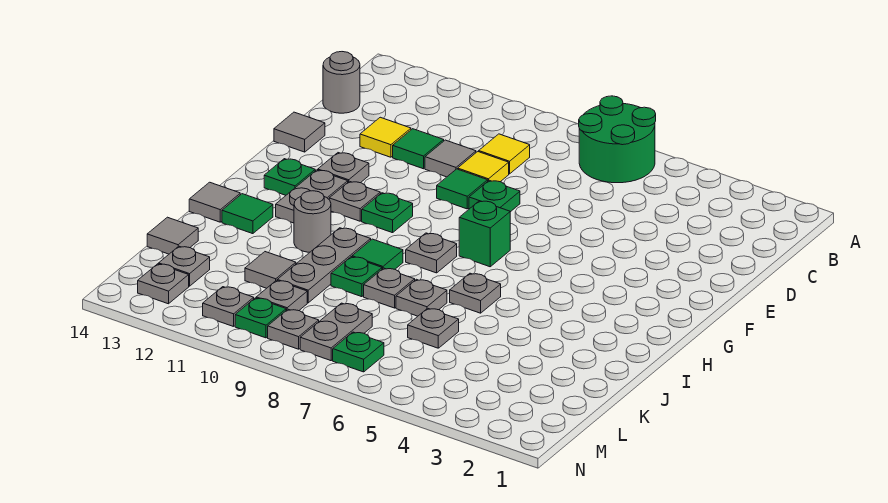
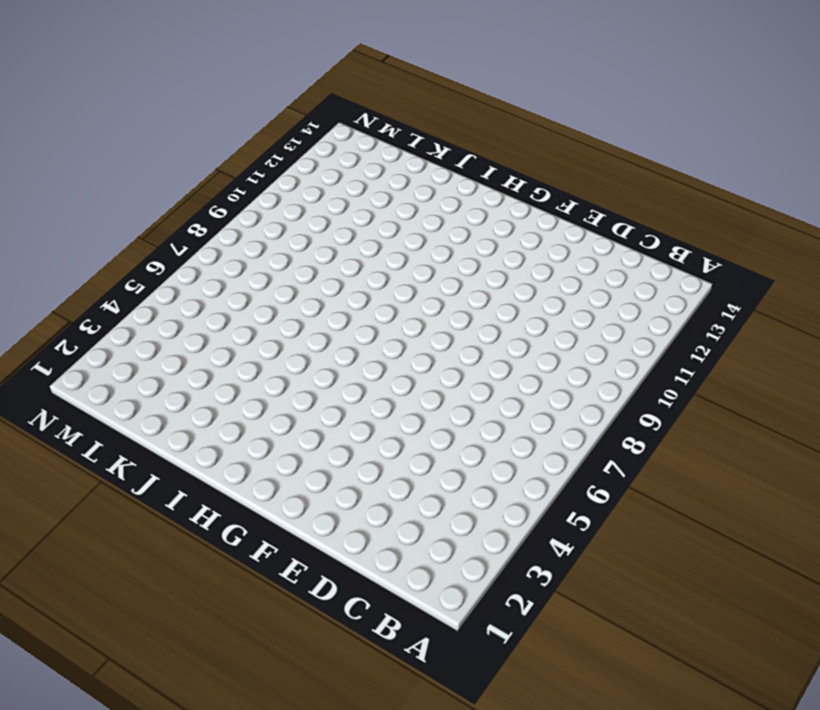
none -> green 2x2 round brick [579,96,656,183]
none -> yellow 1x1 tile [479,134,530,174]
none -> grey 1x1 round brick [323,52,360,113]
none -> yellow 1x1 tile [458,152,509,182]

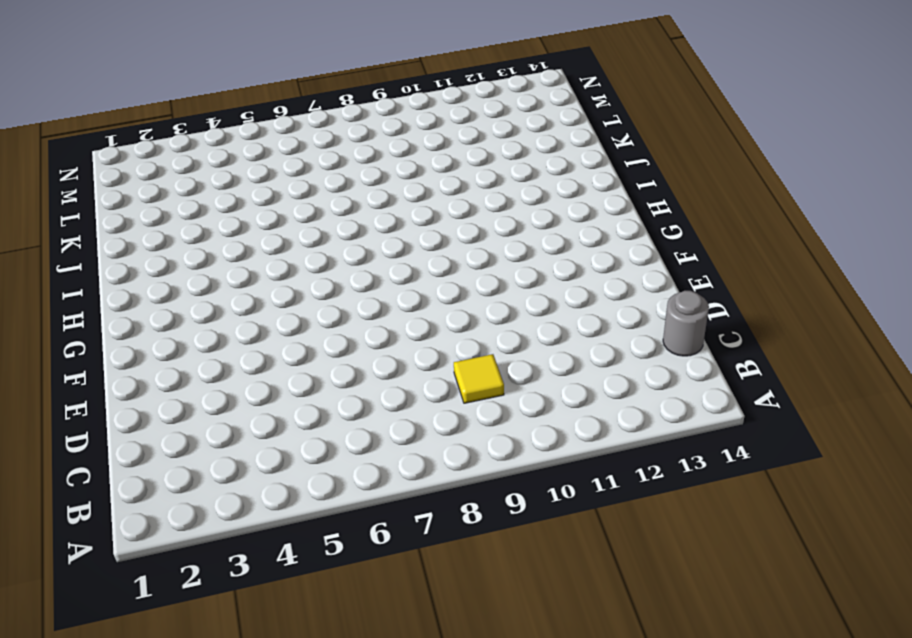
none -> green 2x2 round brick [579,96,656,183]
none -> yellow 1x1 tile [458,152,509,182]
none -> grey 1x1 tile [425,140,476,177]
none -> green 1x1 tile [393,129,444,169]

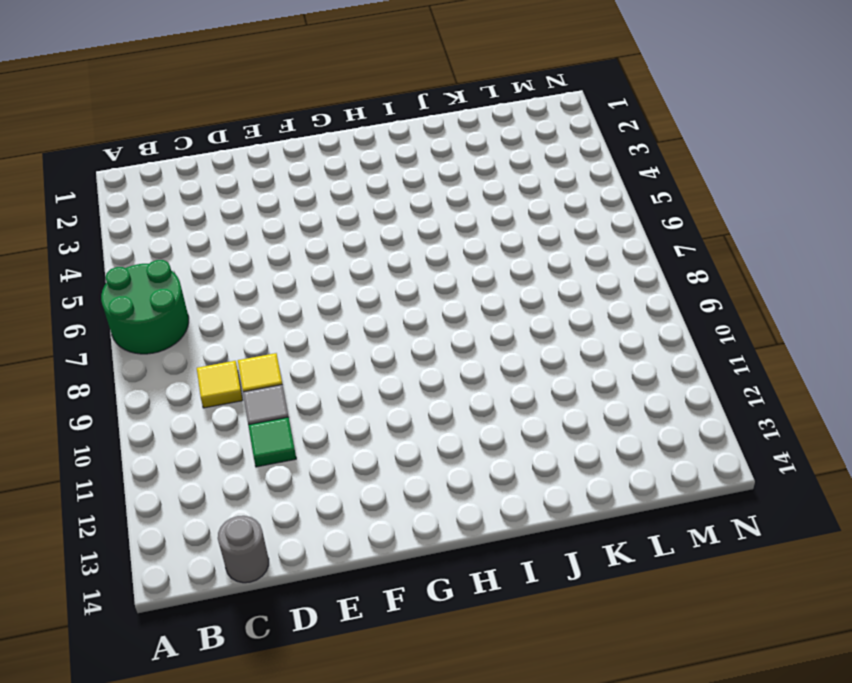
none -> yellow 1x1 tile [360,117,411,157]
none -> green 1x1 plate [469,180,520,212]
none -> green 1x1 tile [437,169,488,209]
none -> grey 1x1 tile [274,112,325,152]

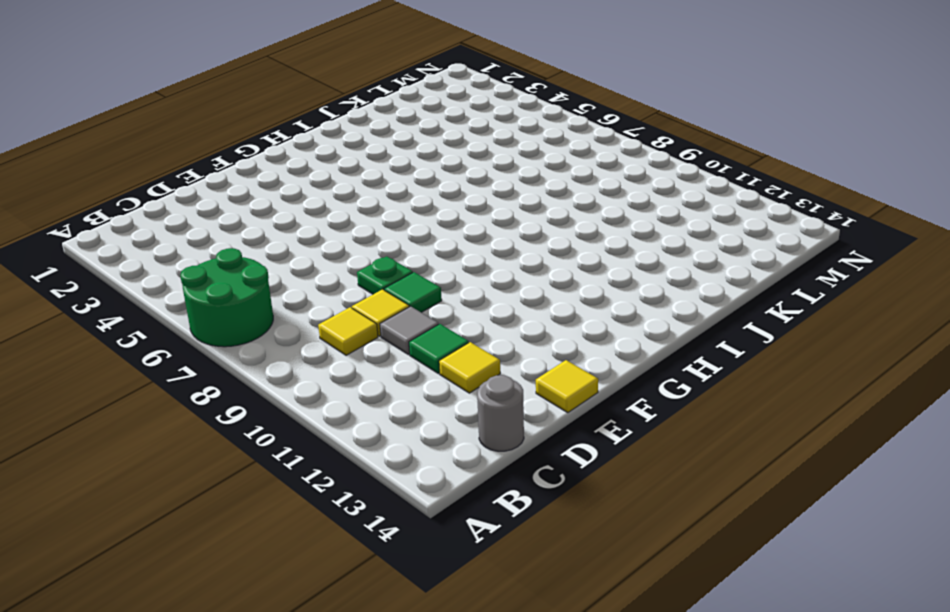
yellow 1x1 tile [536,360,598,413] -> grey 1x1 tile [274,112,325,152]
none -> grey 1x1 plate [318,153,369,183]
none -> green 1x1 brick [459,201,510,267]
none -> green 1x1 plate [362,193,413,233]
none -> grey 1x1 plate [329,181,380,221]

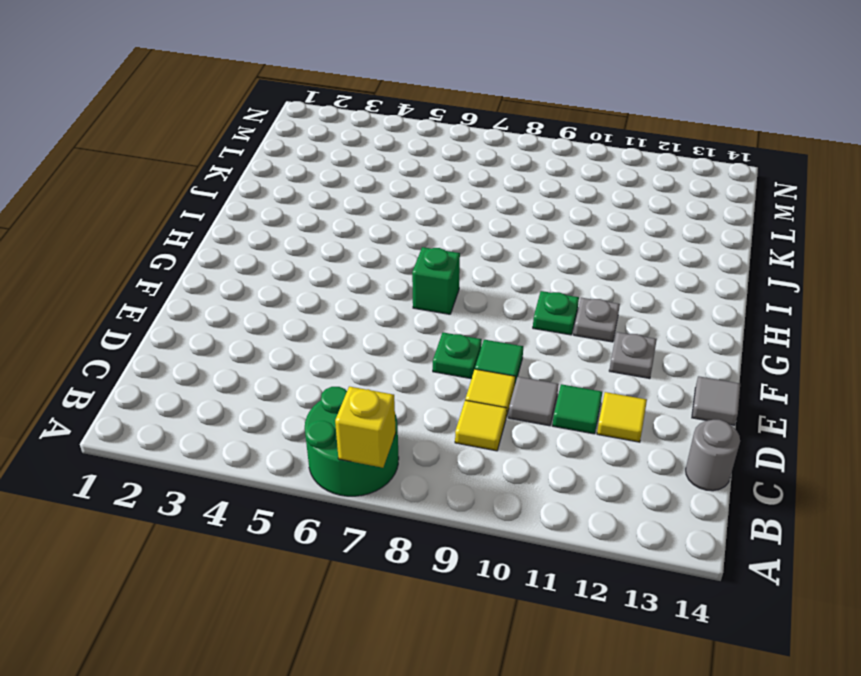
yellow 1x1 brick [335,386,396,468] -> none
none -> grey 1x2 plate [276,170,348,223]
none -> green 1x1 plate [264,159,315,195]
none -> grey 1x1 plate [406,233,457,273]
none -> grey 1x1 plate [450,273,501,313]

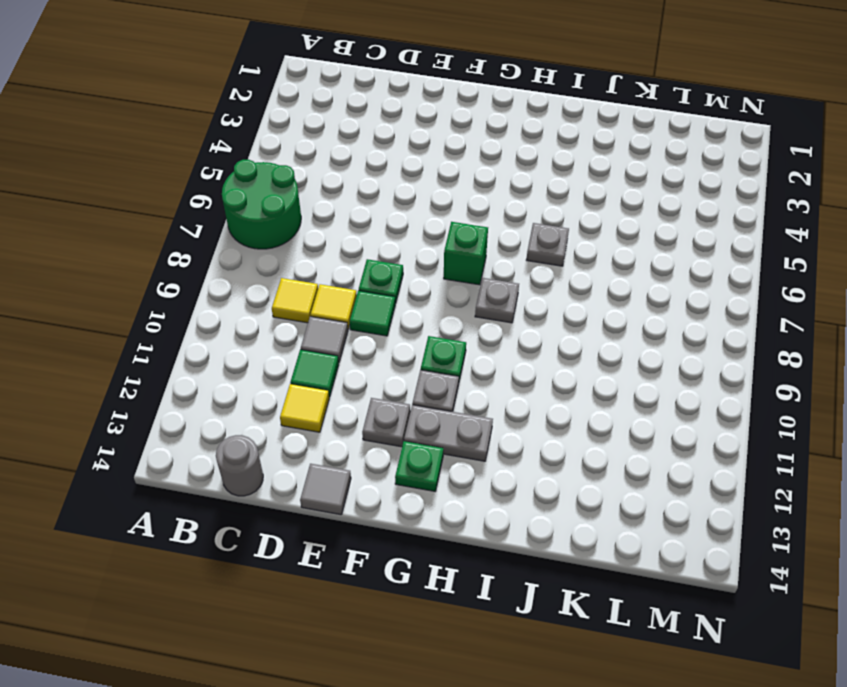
none -> green 1x1 tile [352,239,403,269]
none -> grey 1x3 plate [277,228,371,303]
none -> grey 1x1 round brick [294,191,331,252]
none -> green 1x1 tile [222,194,273,234]

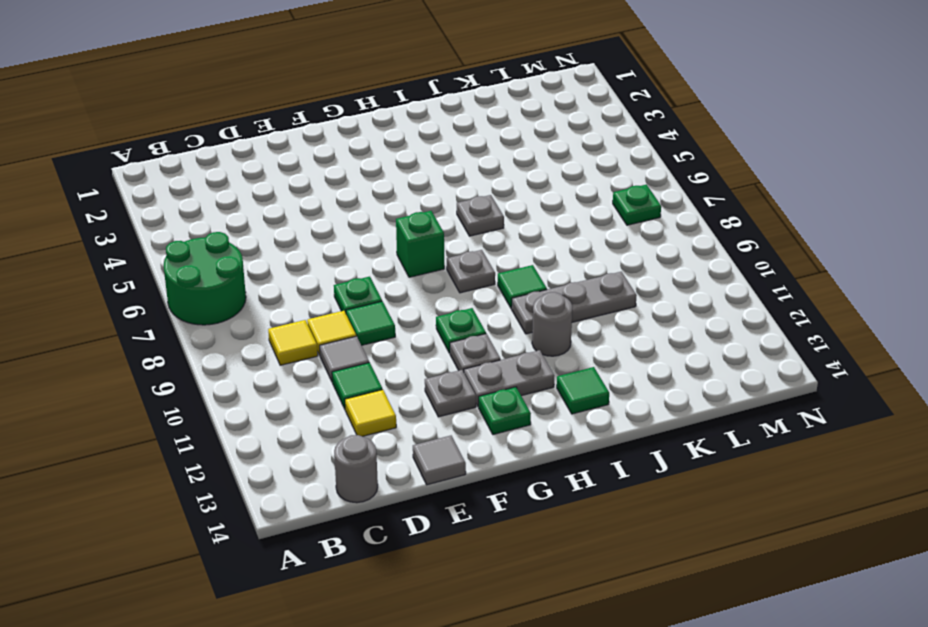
none -> grey 1x1 tile [189,182,240,222]
none -> grey 1x1 plate [396,279,447,316]
none -> grey 1x1 plate [364,268,415,308]
none -> green 1x1 plate [331,257,382,297]

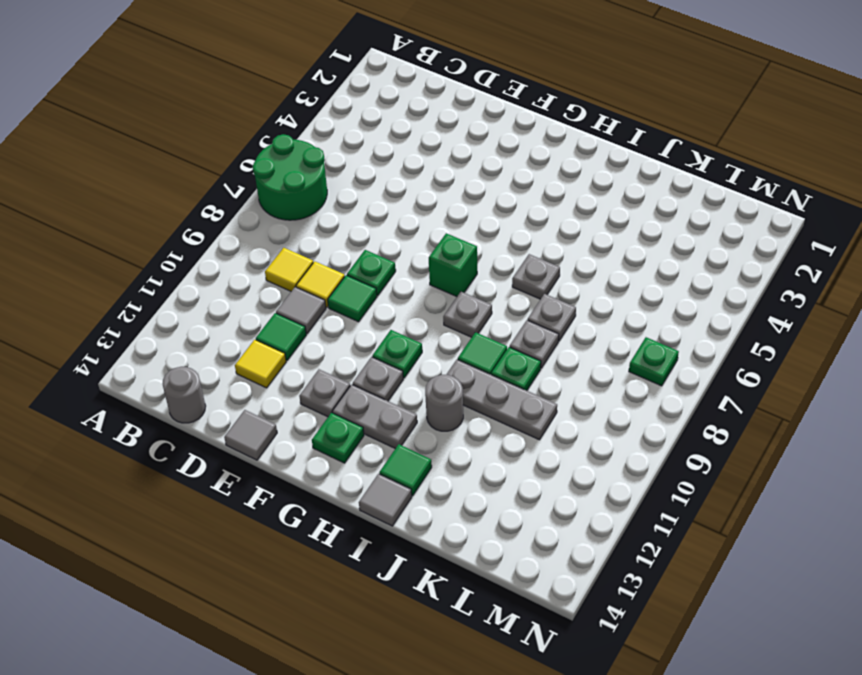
none -> grey 1x1 plate [408,308,459,348]
none -> grey 1x1 tile [245,252,296,288]
none -> grey 1x1 tile [147,217,198,254]
none -> grey 1x2 plate [300,303,372,361]

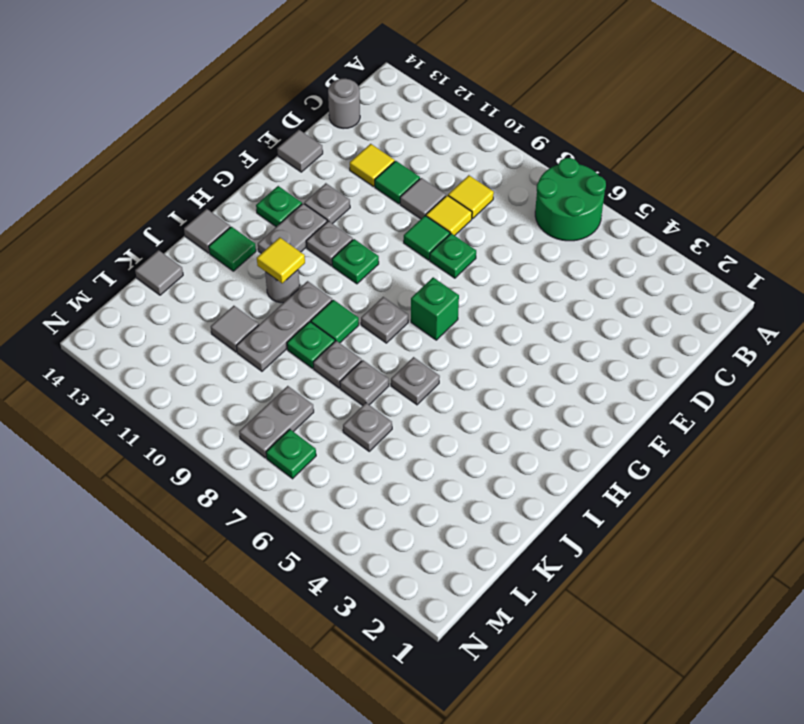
yellow 1x1 tile [257,237,305,283] -> none
none -> grey 1x1 plate [256,280,307,311]
none -> grey 1x1 plate [159,246,210,286]
none -> grey 1x1 plate [268,309,319,349]
none -> green 1x1 plate [235,298,286,338]

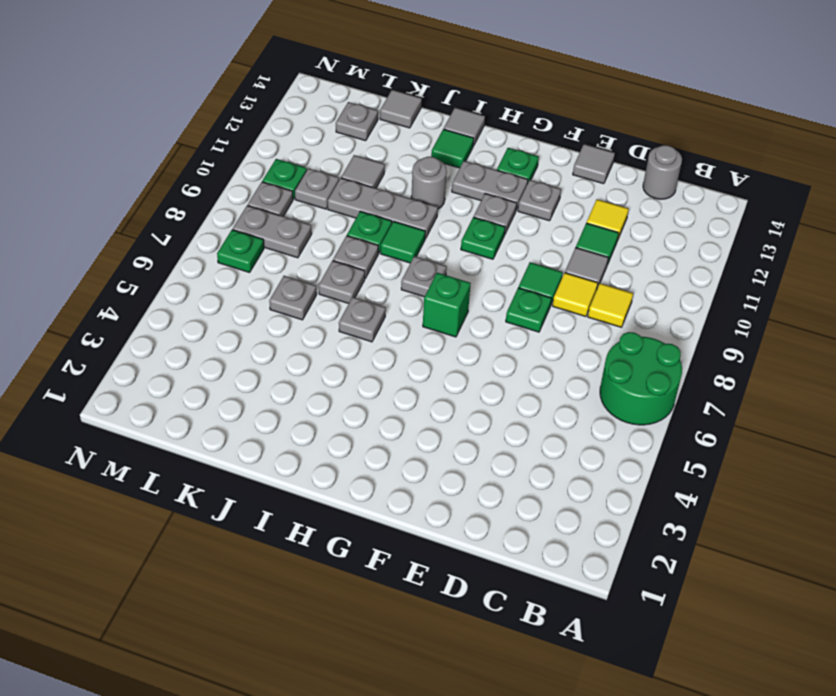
none -> grey 1x1 plate [203,287,254,327]
none -> grey 1x1 plate [138,264,189,304]

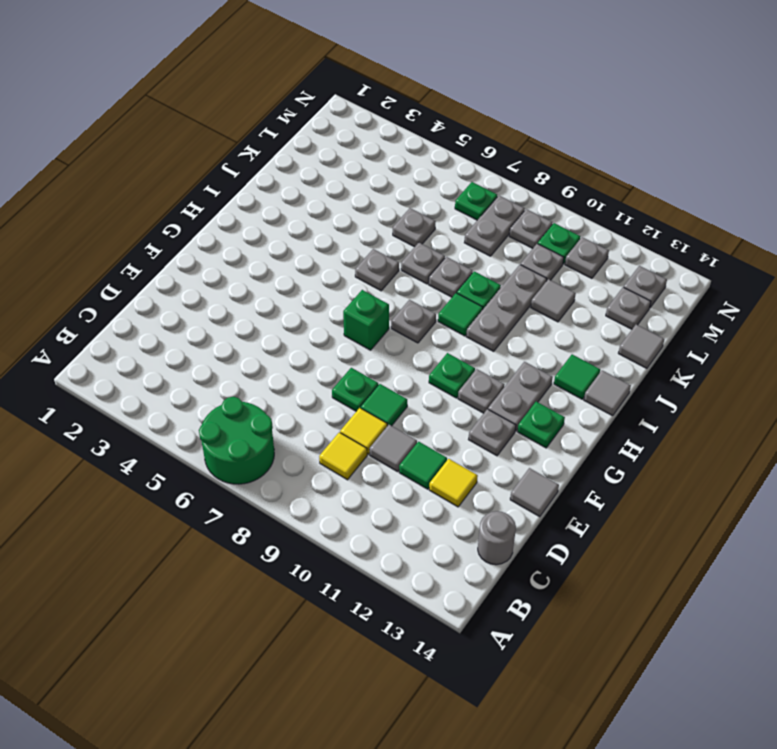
none -> grey 1x1 round brick [294,191,331,252]

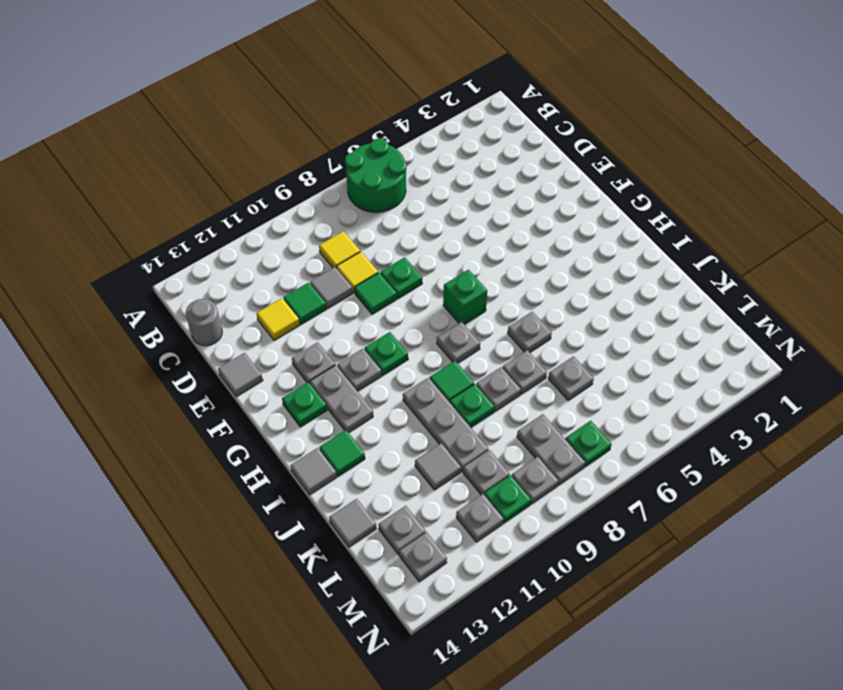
none -> grey 1x1 round brick [294,191,331,252]

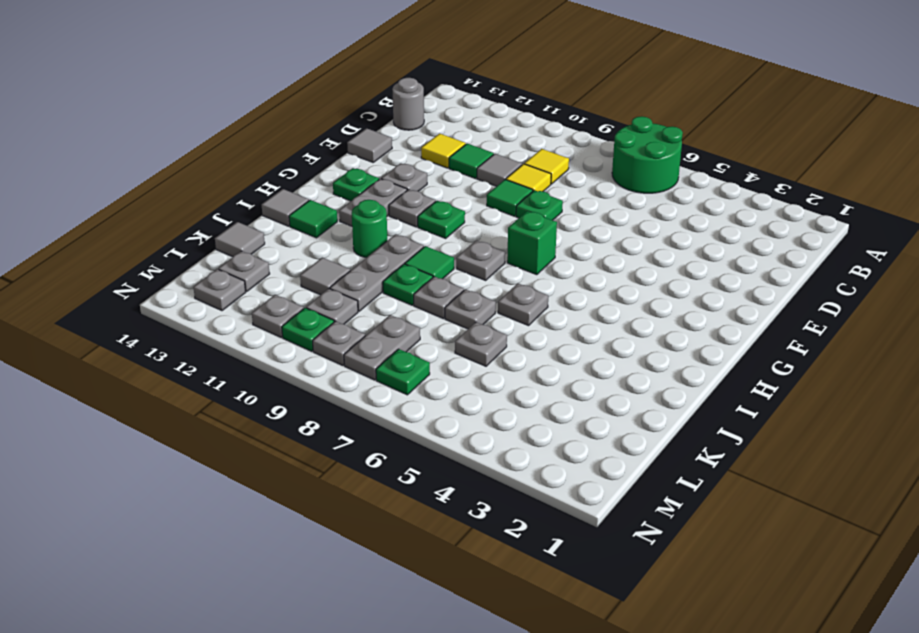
green 1x1 round brick [352,200,388,257] -> grey 1x1 round brick [294,191,331,252]

